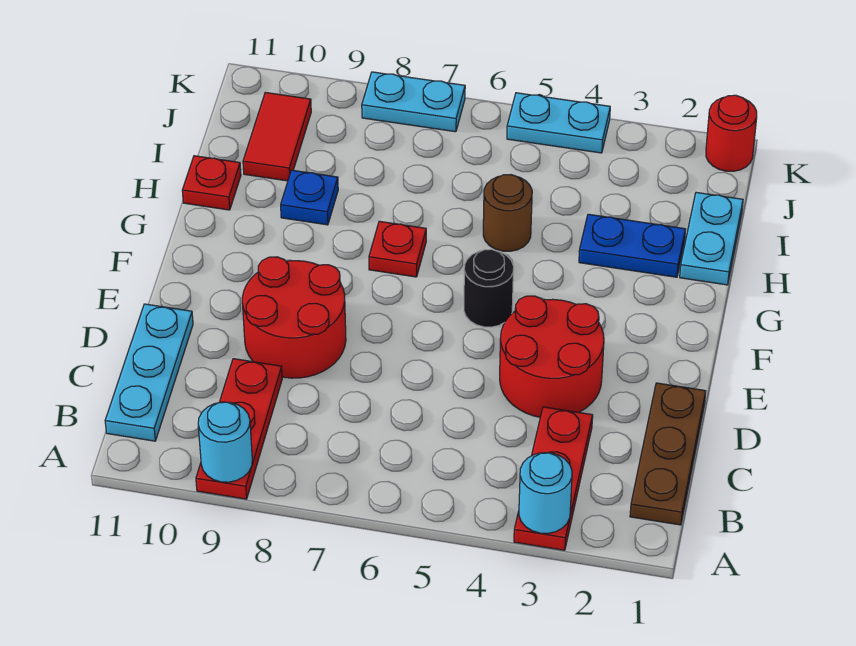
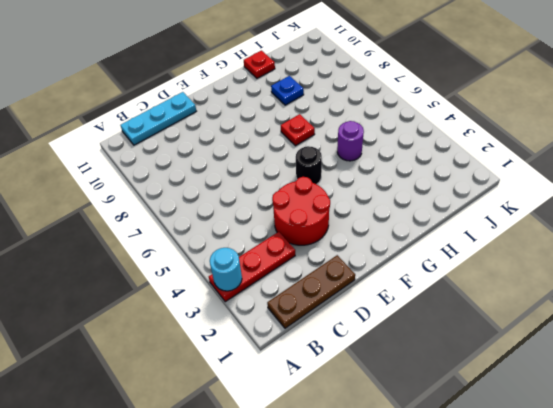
purple 1x1 round brick [337,121,364,161] -> brown 1x1 round brick [483,175,532,251]
none -> red 1x3 plate [196,359,282,499]
none -> red 2x2 round brick [242,257,346,378]
none -> cyan 1x2 plate [680,192,743,285]

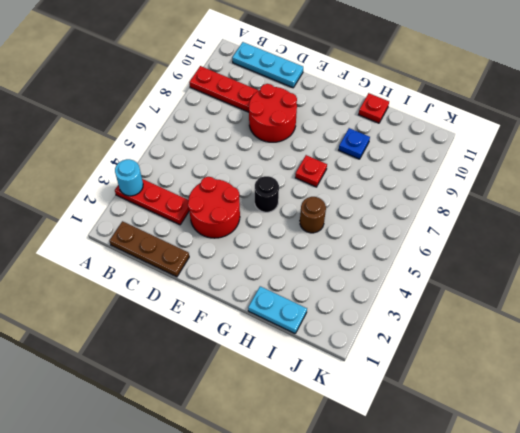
none -> blue 1x2 plate [579,214,686,277]
none -> red 1x2 tile [243,92,311,181]
none -> red 1x1 round brick [706,95,757,171]

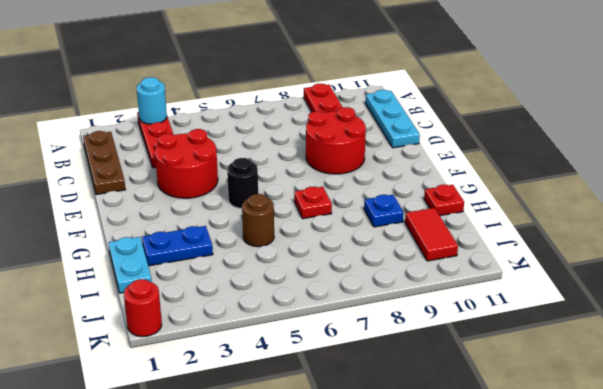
none -> cyan 1x2 plate [507,93,610,153]
none -> cyan 1x2 plate [362,72,465,132]
none -> cyan 1x1 round brick [198,402,252,482]

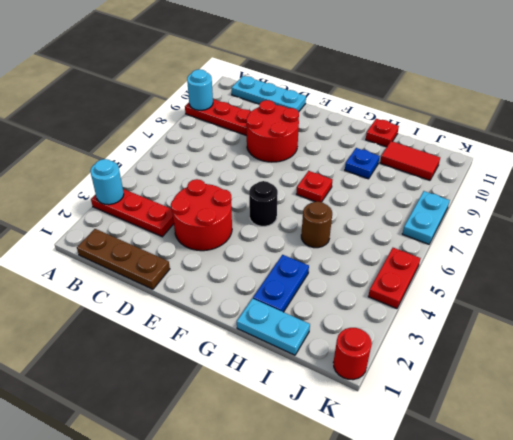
red 1x2 plate [368,248,420,309] -> cyan 1x2 plate [507,93,610,153]

